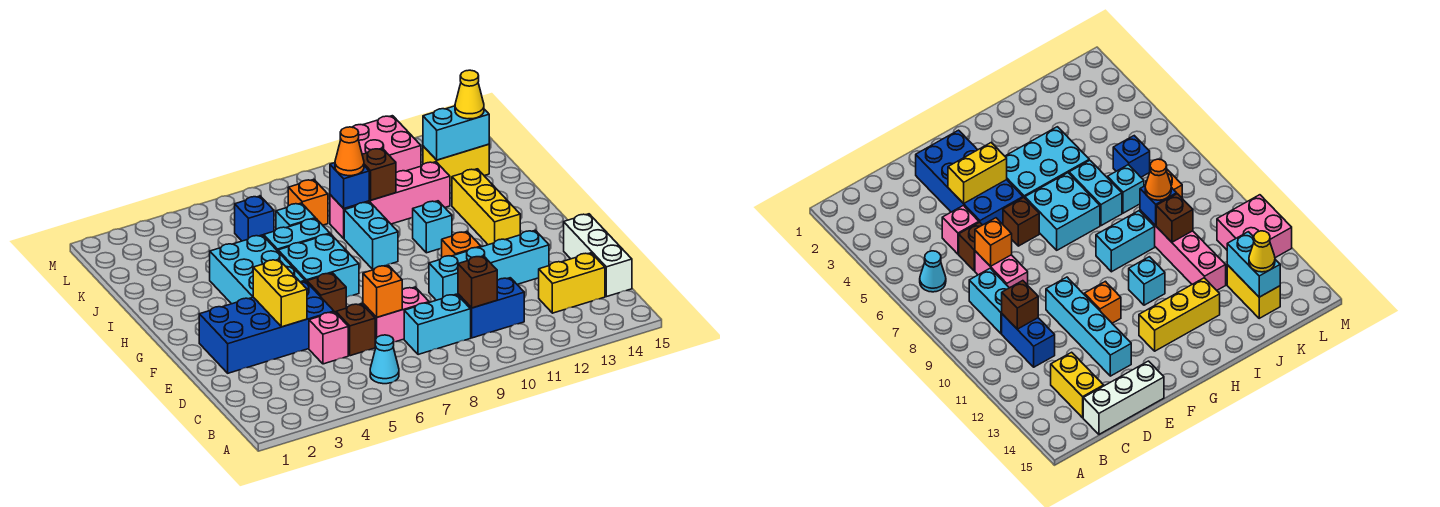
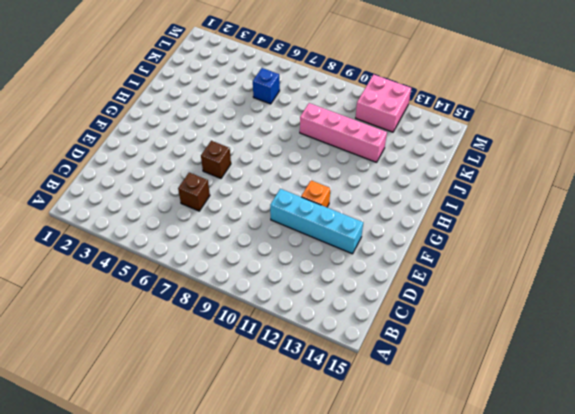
none -> cyan 1x1 cone [370,335,399,384]
none -> cyan 1x2 brick [404,294,471,355]
none -> blue 1x2 brick [458,278,524,338]
none -> yellow 1x2 brick [539,253,605,313]

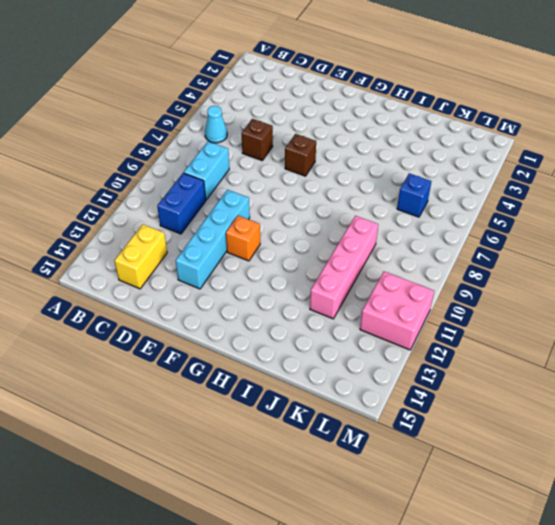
none -> white 1x3 brick [564,214,632,297]
none -> pink 1x1 brick [309,312,348,364]
none -> pink 1x2 brick [363,287,429,342]
none -> blue 2x4 brick [199,281,334,373]

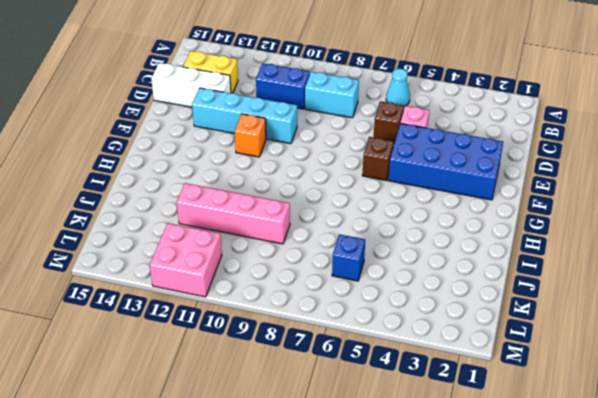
white 1x3 brick [151,63,231,107] -> white 1x3 brick turned to [564,214,632,297]
none -> pink 1x2 brick [363,287,429,342]
none -> cyan 2x3 brick [210,235,305,304]
none -> cyan 2x2 brick [278,234,359,297]
none -> yellow 1x3 brick [452,169,520,245]

